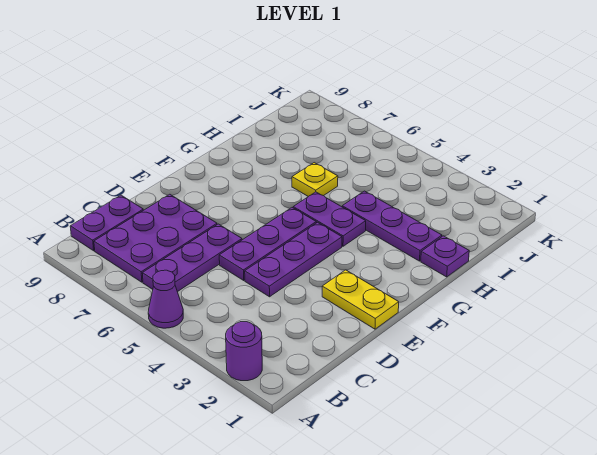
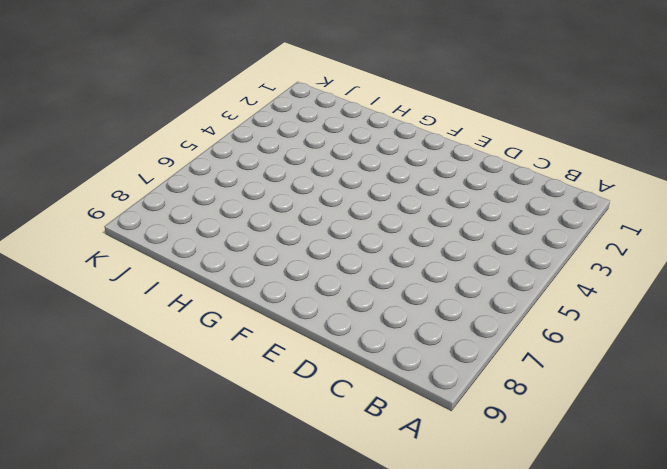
none -> purple 1x1 round brick [226,322,262,381]
none -> purple 1x1 cone [148,270,183,328]
none -> purple 1x3 plate [142,224,242,292]

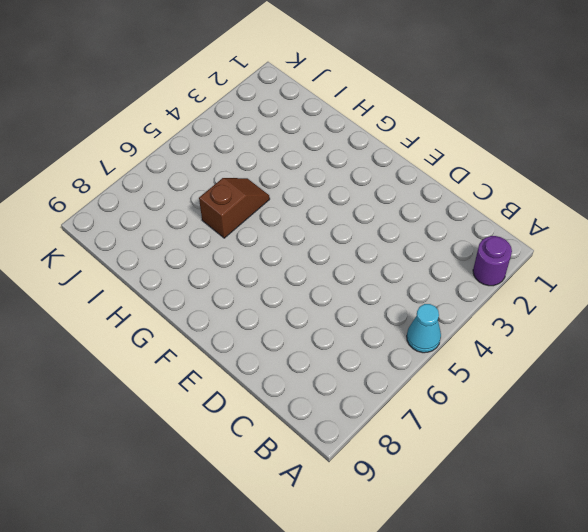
cyan 1x1 cone [407,304,441,353] -> purple 1x1 cone [148,270,183,328]
brown 1x2 slope [199,178,270,238] -> yellow 1x1 plate [292,163,338,197]
none -> purple 1x3 plate [142,224,242,292]
none -> purple 2x3 plate [94,194,217,282]
none -> purple 1x2 plate [70,195,143,251]

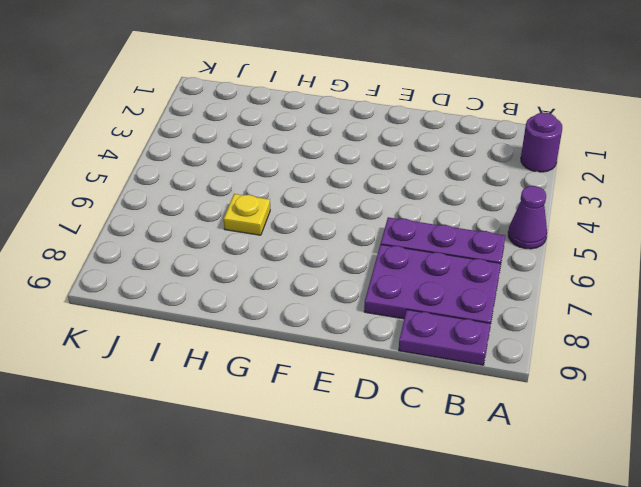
none -> purple 1x3 plate [245,222,342,297]
none -> purple 1x3 plate [219,208,316,280]
none -> yellow 1x2 plate [322,270,399,329]

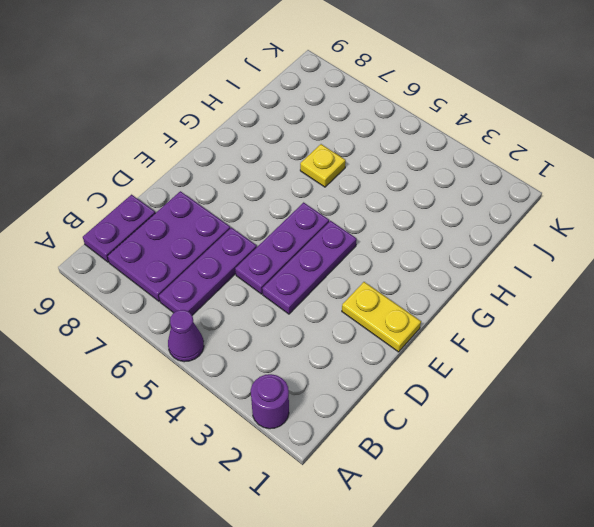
none -> purple 1x2 plate [293,192,366,246]
none -> purple 1x1 plate [421,236,469,277]
none -> purple 1x3 plate [342,191,442,261]

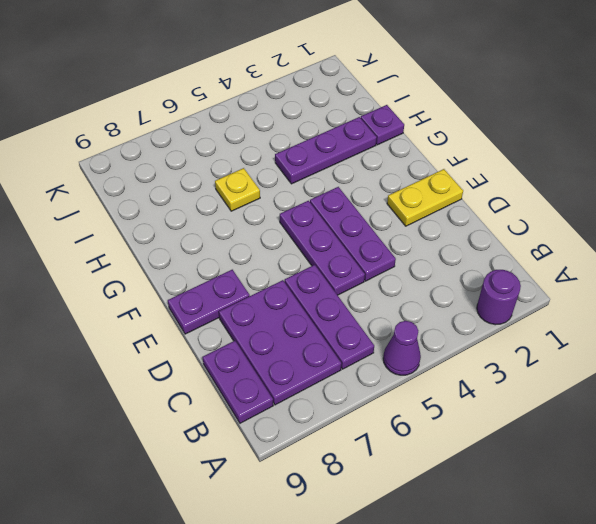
purple 1x2 plate [168,270,250,334] -> purple 1x2 plate moved to [293,192,366,246]

